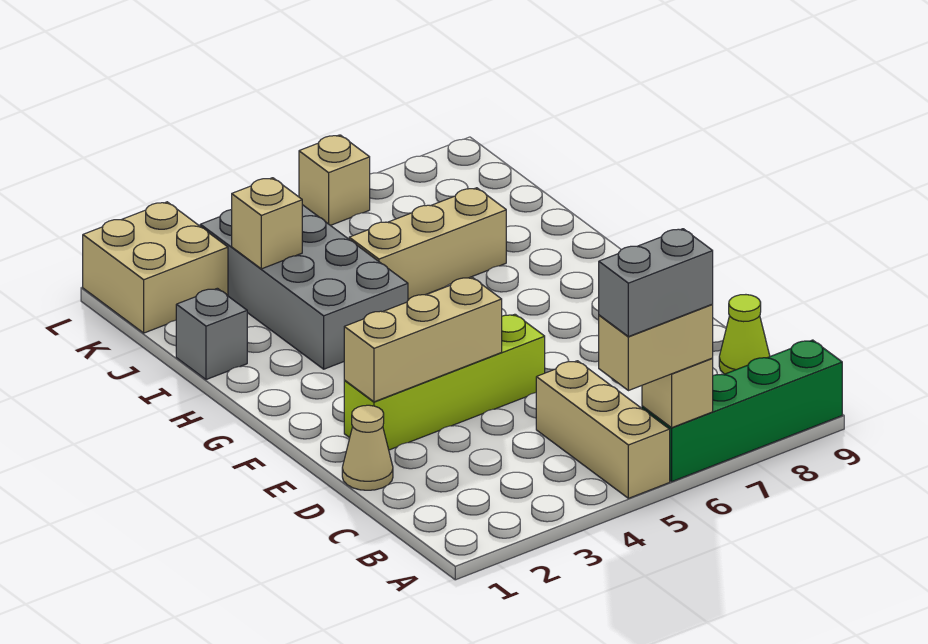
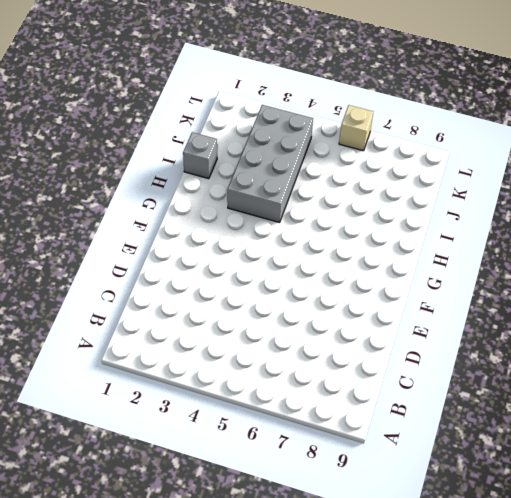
none -> tan 1x3 brick [536,361,670,498]
none -> green 1x4 brick [642,340,842,481]
none -> lime 1x1 cone [719,295,770,374]

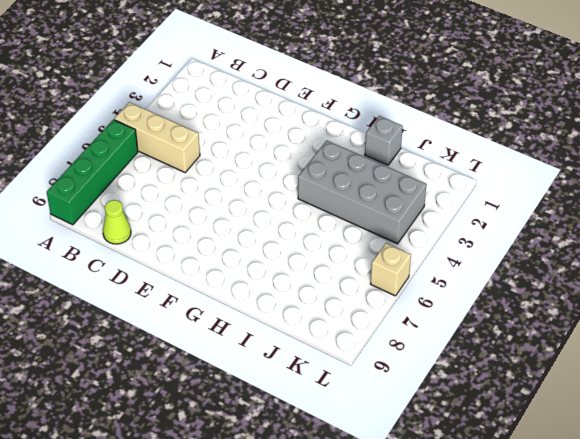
none -> tan 1x1 cone [342,405,393,490]
none -> lime 1x4 brick [344,314,545,450]
none -> tan 1x3 brick [349,188,506,300]

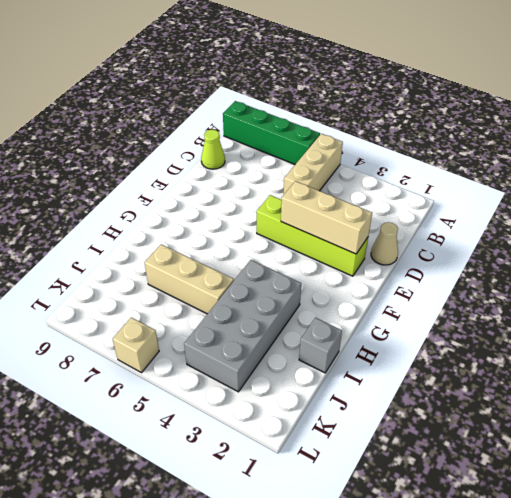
none -> tan 2x2 brick [83,202,228,333]
none -> tan 1x1 brick [642,358,713,428]
none -> tan 1x1 brick [232,178,302,269]

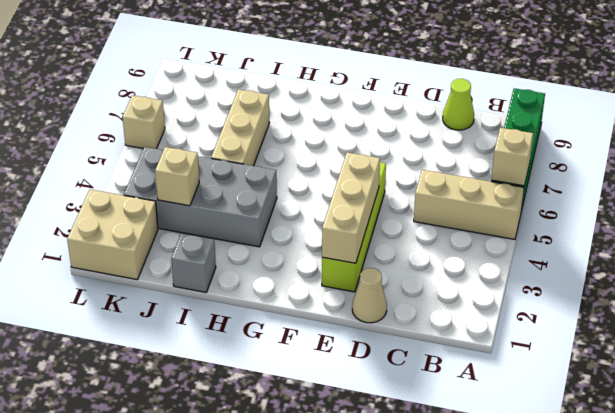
none -> tan 1x2 brick [599,305,713,391]
none -> grey 1x2 brick [599,229,713,337]

